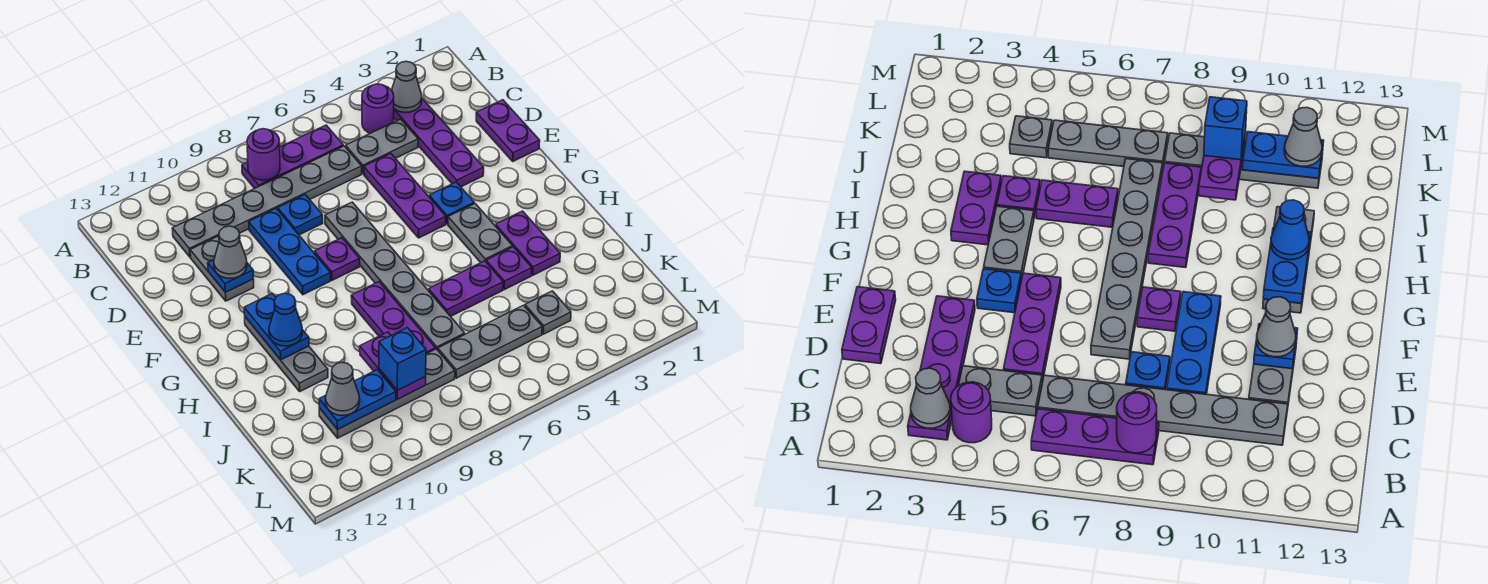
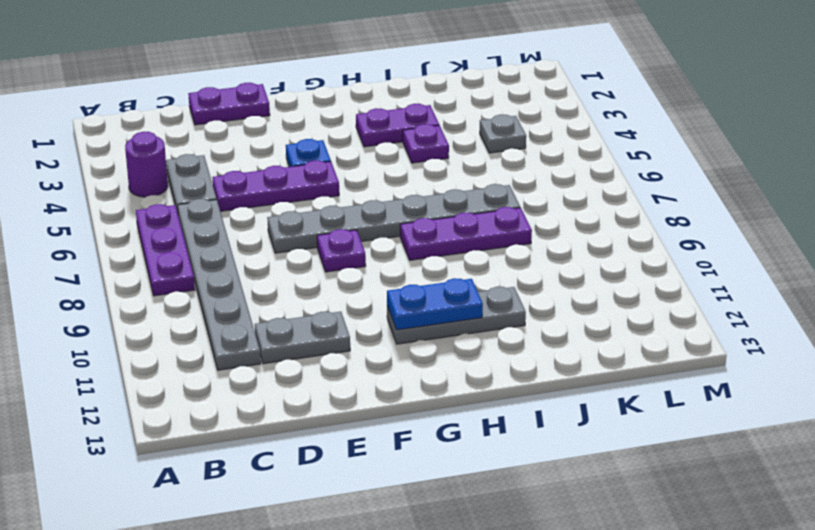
none -> purple 1x4 plate [394,99,484,187]
none -> blue 1x1 plate [278,195,323,235]
none -> blue 1x3 plate [249,208,331,295]
none -> grey 1x2 plate [448,204,513,263]

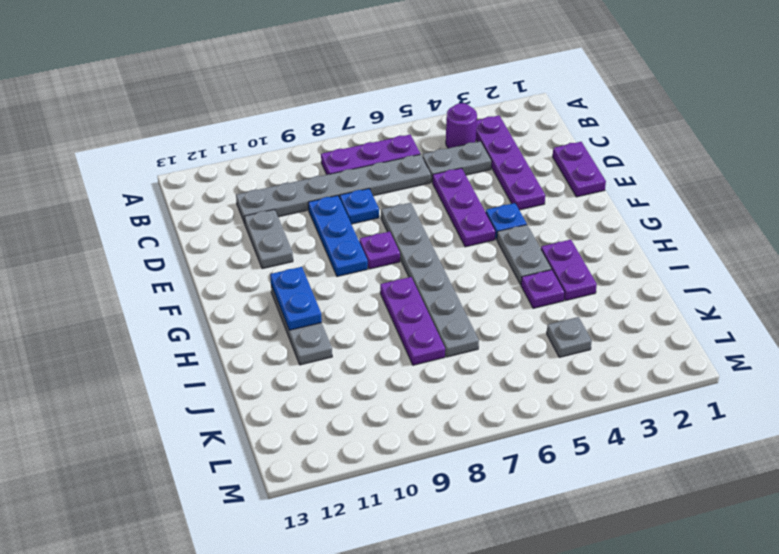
none -> purple 1x2 plate [429,261,503,316]
none -> grey 1x3 plate [438,305,542,378]
none -> grey 1x4 plate [319,349,455,438]
none -> grey 1x1 cone [392,61,422,113]

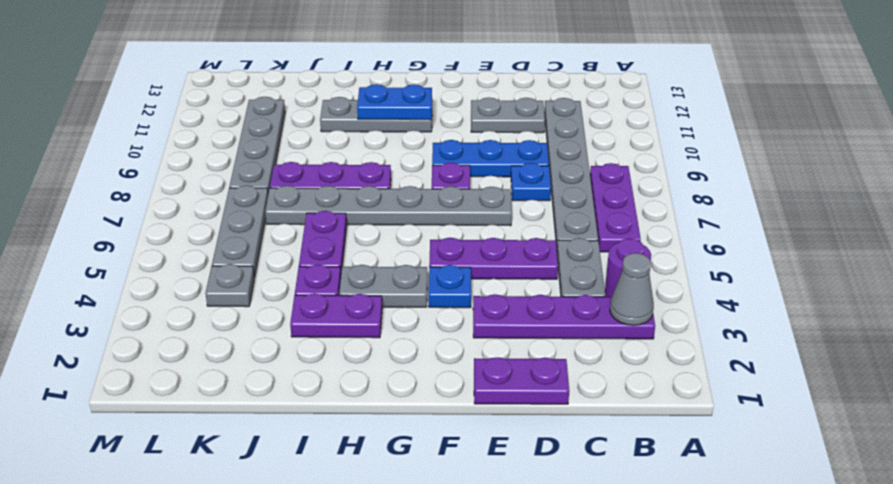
none -> purple 1x1 round brick [247,129,280,180]
none -> blue 1x1 plate [208,260,253,292]
none -> purple 1x2 plate [360,332,426,399]
none -> blue 1x2 plate [319,370,396,430]

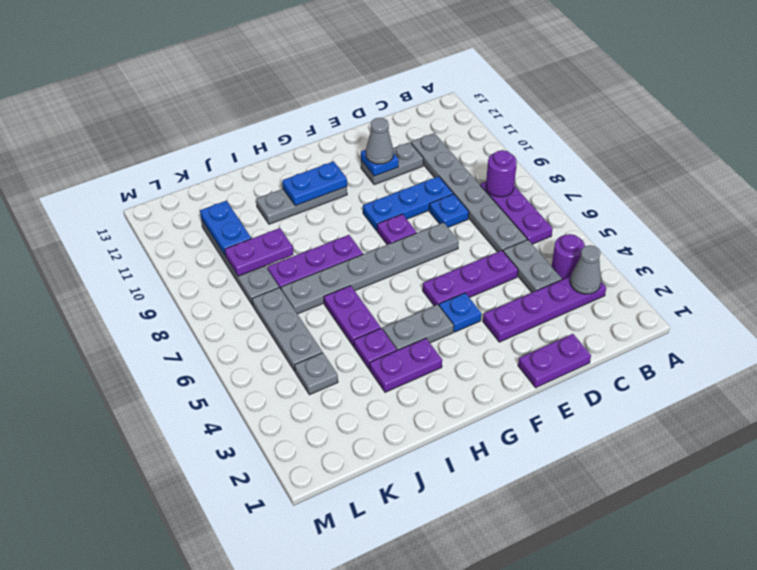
none -> blue 1x1 cone [269,293,302,346]
none -> blue 1x1 brick [379,328,426,390]
none -> grey 1x1 cone [326,362,360,416]

